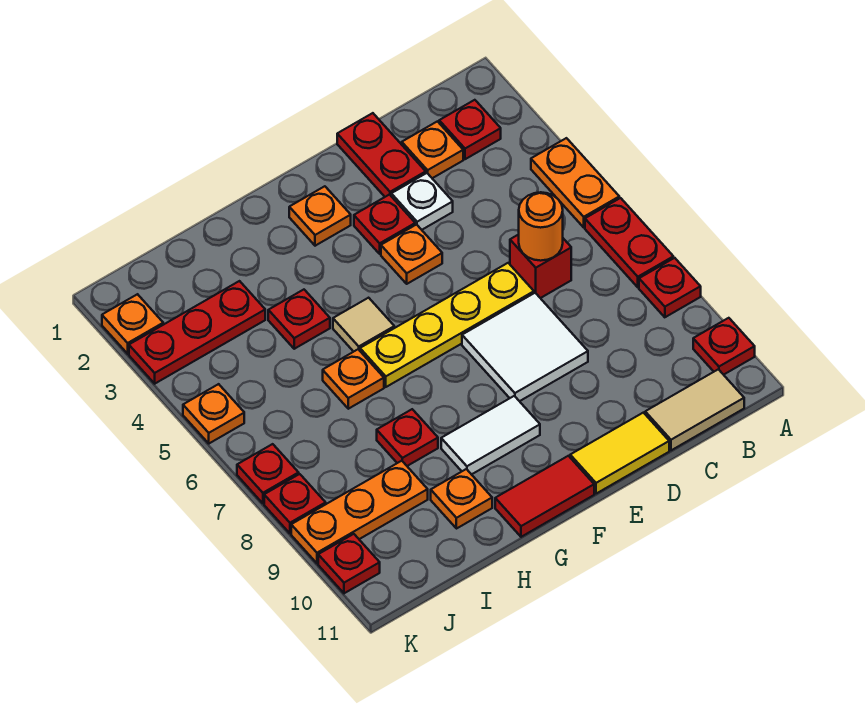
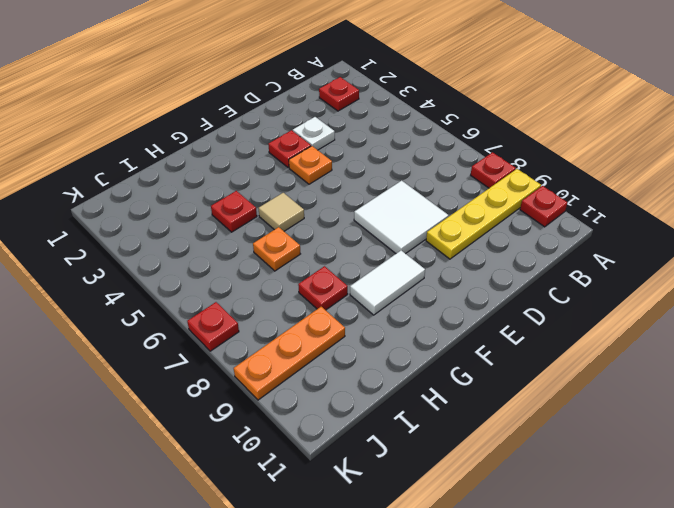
yellow 1x4 plate [426,169,541,259] -> yellow 1x4 plate moved to [360,263,534,387]
none -> orange 1x2 plate [531,138,619,227]
none -> red 1x2 plate [585,198,673,287]
none -> tan 1x2 tile [645,369,744,450]
none -> orange 1x1 plate [402,121,463,178]

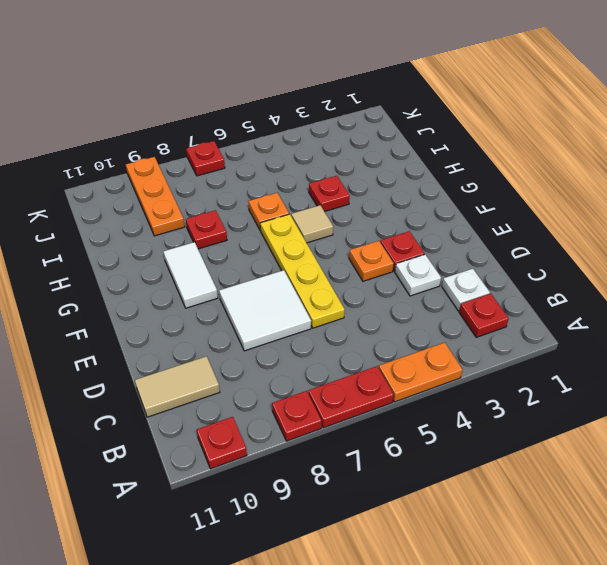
white 1x1 plate [442,269,490,311] -> orange 1x1 plate [402,121,463,178]
tan 1x2 tile [135,356,220,417] -> tan 1x2 tile turned to [645,369,744,450]
none -> red 1x1 brick [510,234,571,298]
none -> red 1x2 plate [337,113,426,197]
none -> yellow 1x2 tile [570,413,669,494]
none -> orange 1x1 plate [289,186,351,246]

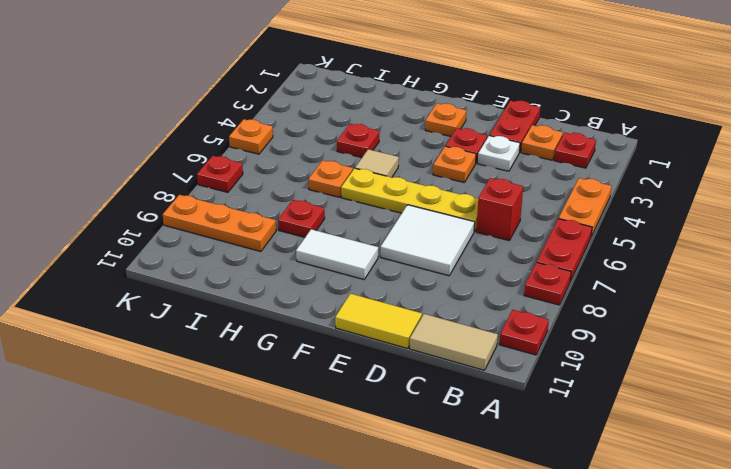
none -> red 1x2 tile [495,456,594,537]
none -> orange 1x1 plate [431,469,492,529]
none -> red 1x3 plate [129,281,265,384]
none -> orange 1x1 plate [102,294,163,354]

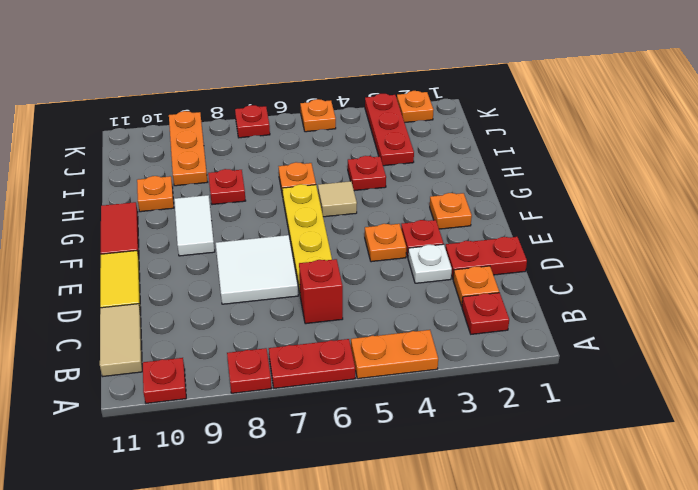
none -> red 1x1 plate [264,474,326,533]
none -> red 1x1 plate [318,534,380,593]
none -> orange 1x1 round brick [519,192,563,261]

